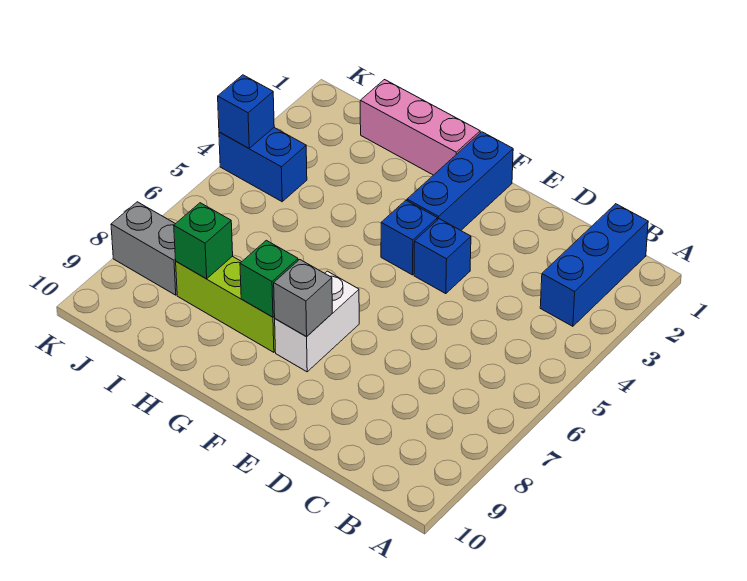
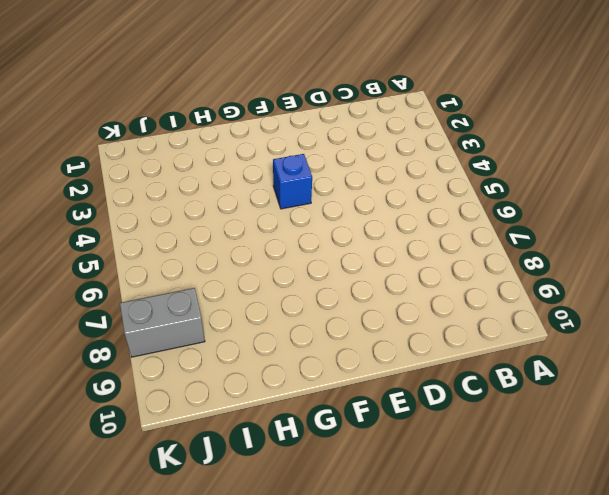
none -> blue 1x3 brick [540,204,648,326]
none -> blue 1x1 brick [414,219,471,294]
none -> blue 1x3 brick [407,132,513,230]

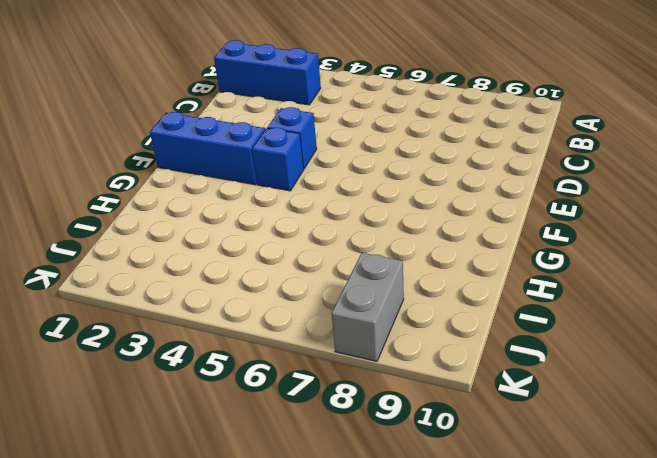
none -> white 1x2 brick [275,271,359,372]
none -> pink 1x3 brick [360,80,480,175]
none -> lime 1x3 brick [176,256,275,352]

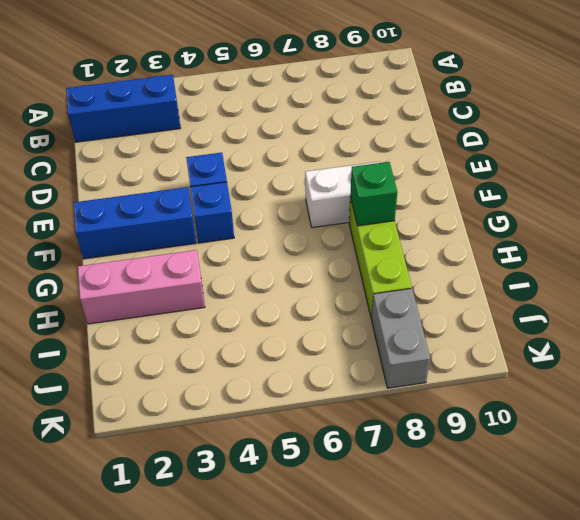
pink 1x3 brick [78,250,205,324] -> pink 1x3 brick turned to [360,80,480,175]
none -> blue 1x2 brick [219,128,307,202]
none -> grey 1x1 brick [274,260,332,337]
none -> green 1x1 brick [174,203,233,279]

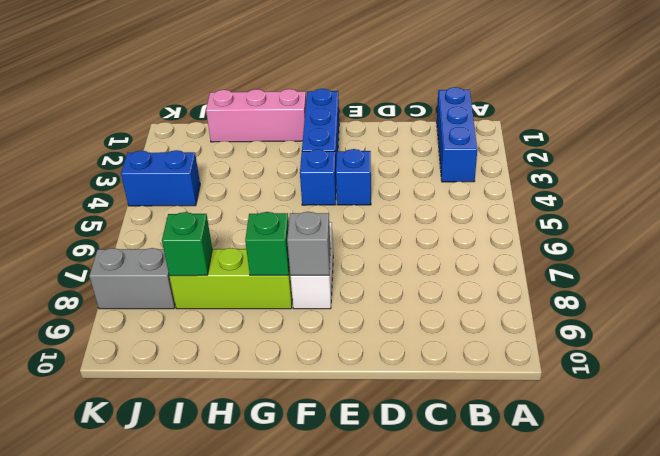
none -> blue 1x1 brick [218,75,274,148]

